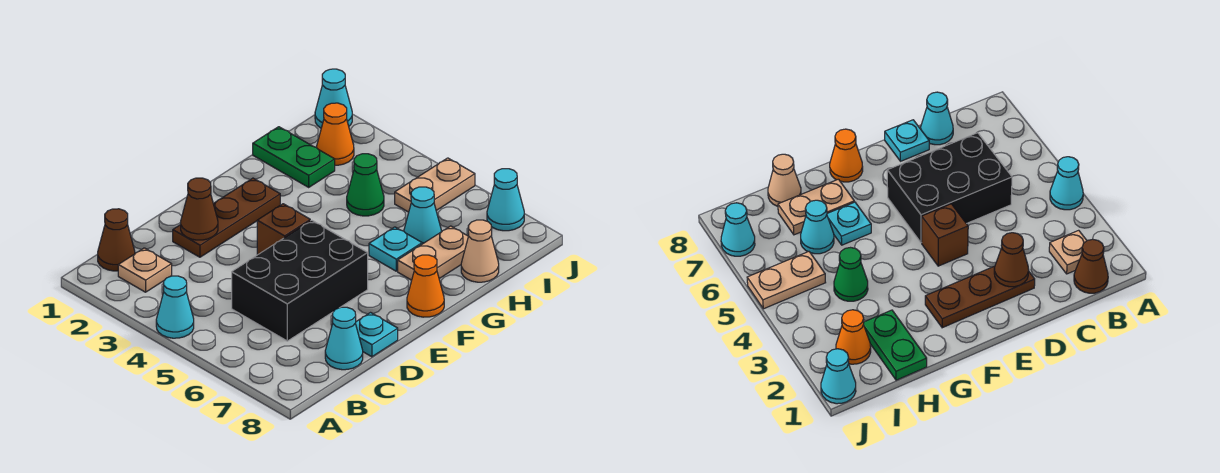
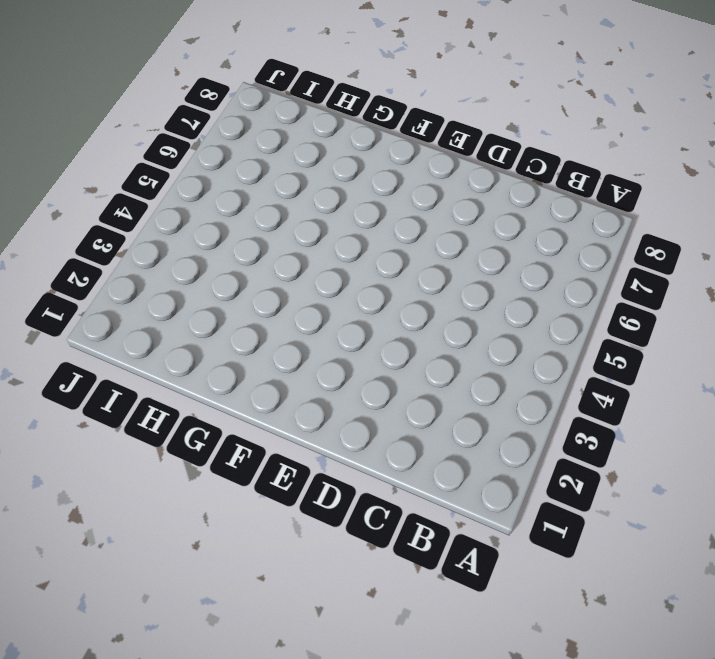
none -> cyan 1x1 cone [156,276,194,338]
none -> brown 1x1 cone [98,209,135,271]
none -> tan 1x1 plate [118,248,172,292]

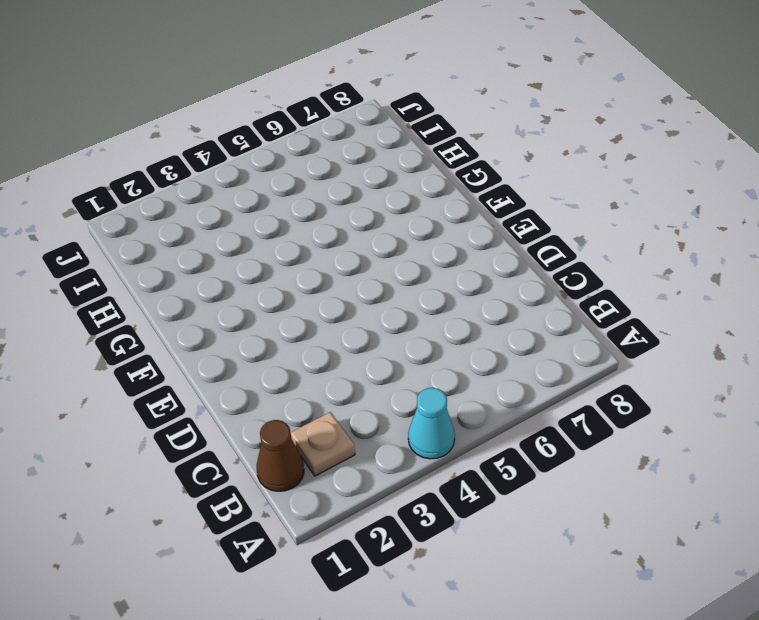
none -> black 2x3 brick [232,220,368,341]
none -> cyan 1x1 cone [325,307,363,370]
none -> brown 1x3 plate [173,178,280,257]

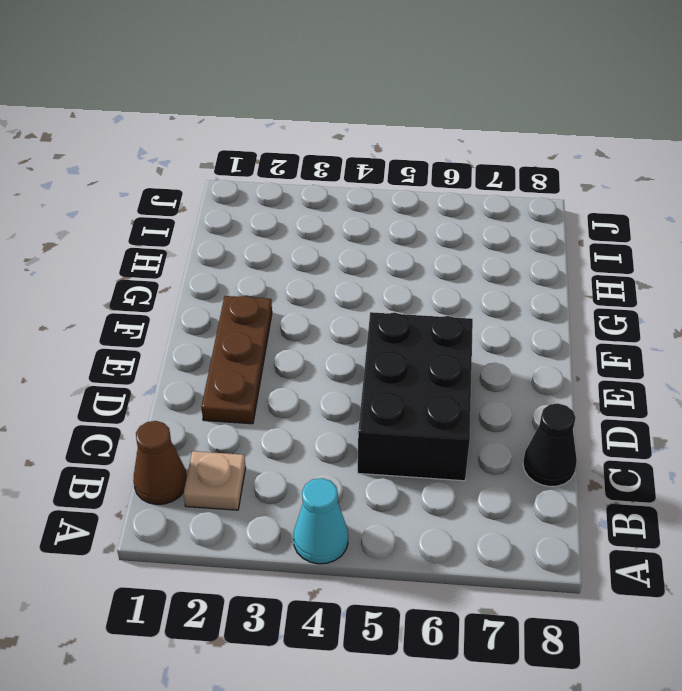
black 1x1 cone [523,404,577,487] -> cyan 1x1 cone [325,307,363,370]
none -> cyan 1x1 plate [356,313,398,357]
none -> brown 1x1 brick [257,204,310,255]
none -> orange 1x1 cone [407,255,444,317]

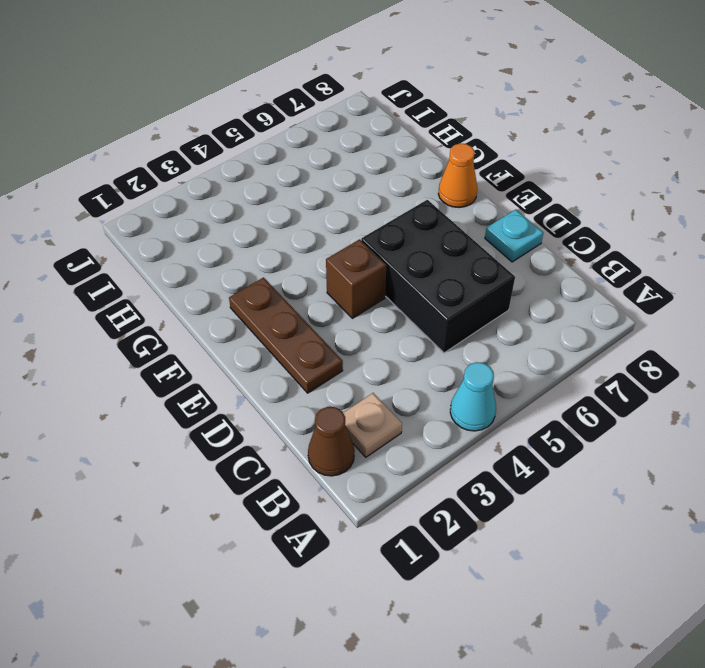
none -> cyan 1x1 cone [325,307,363,370]
none -> cyan 1x1 plate [369,227,422,271]
none -> tan 1x2 plate [398,226,468,280]

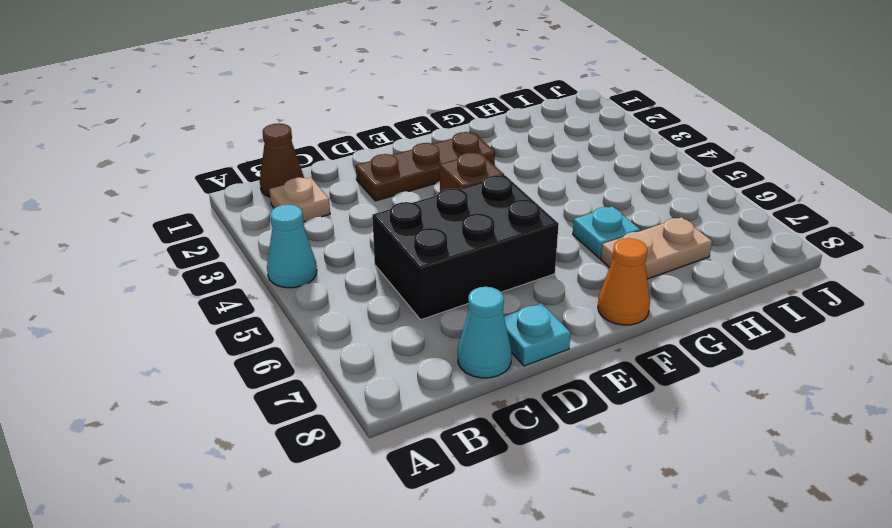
none -> green 1x2 plate [253,127,335,187]
none -> green 1x1 cone [347,154,384,216]
none -> cyan 1x1 cone [404,187,441,244]

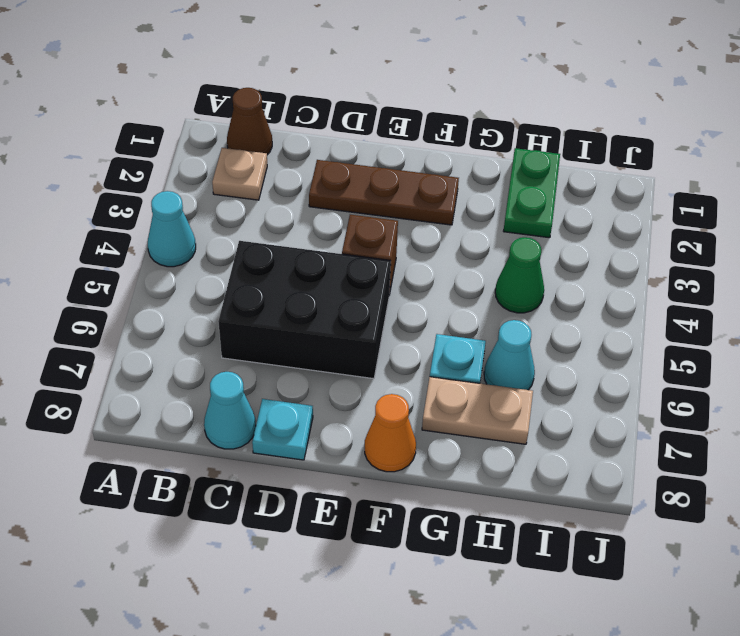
none -> tan 1x1 cone [461,220,499,282]
none -> orange 1x1 cone [317,103,354,165]
none -> tan 1x2 plate [395,158,475,212]

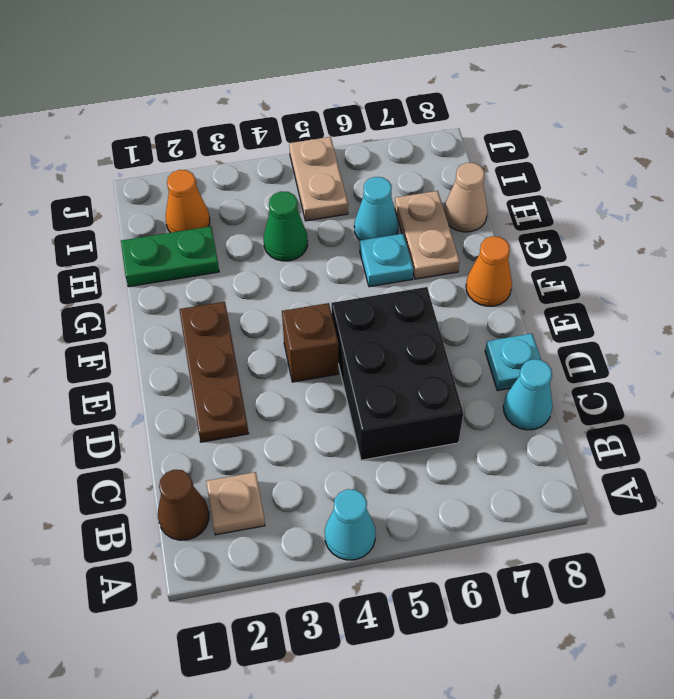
none -> cyan 1x1 cone [315,69,352,128]
none -> cyan 1x1 cone [487,169,524,231]
none -> brown 1x1 cone [181,178,218,240]

